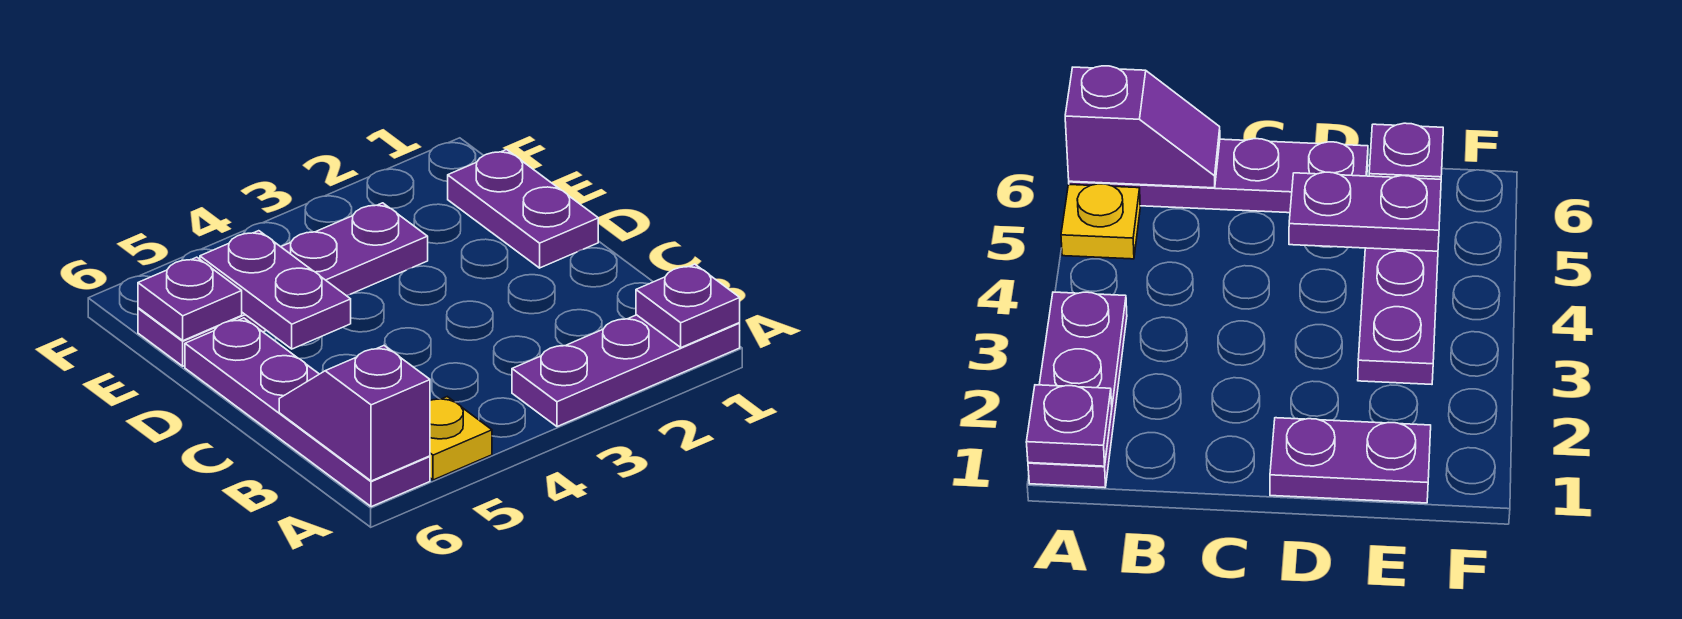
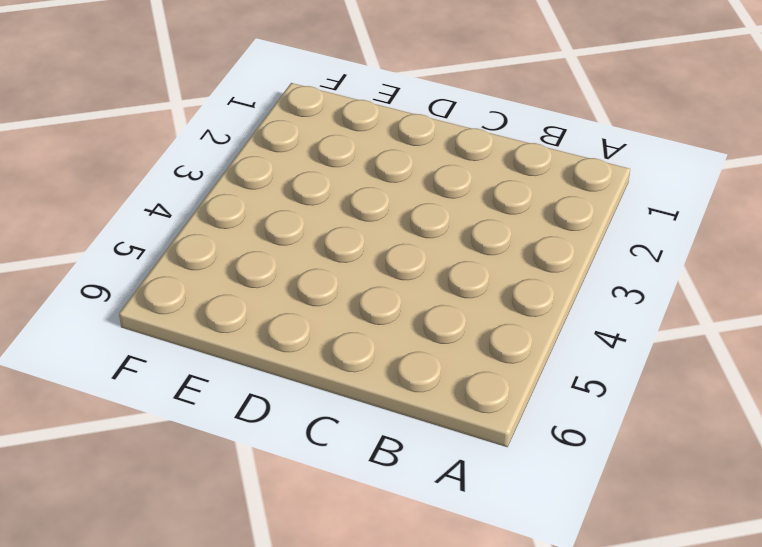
none -> purple 1x3 plate [512,315,740,427]
none -> yellow 1x1 plate [430,397,492,480]

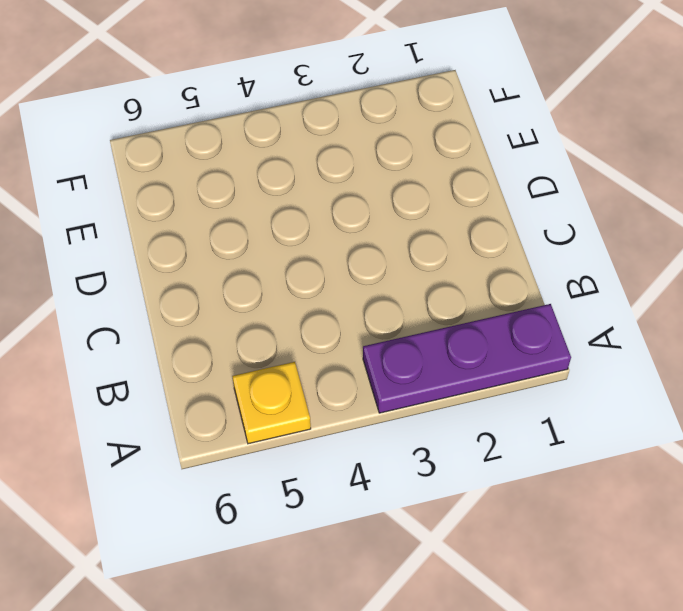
none -> purple 1x4 plate [185,318,430,507]
none -> purple 1x2 plate [448,150,598,268]

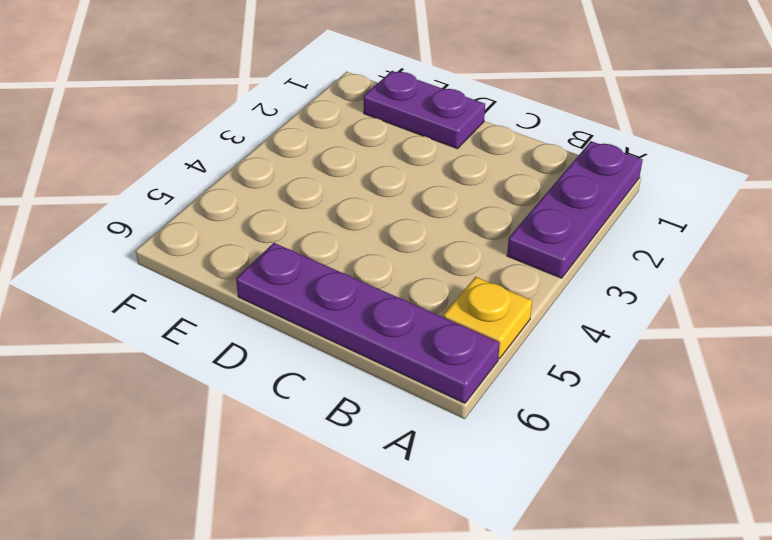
none -> purple 1x4 plate [138,203,428,366]
none -> purple 1x1 plate [636,264,740,347]

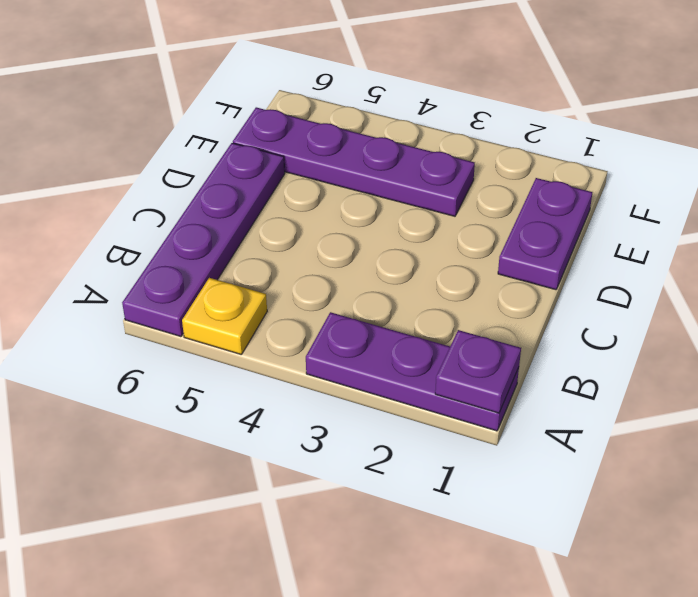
none -> purple 1x2 slope [279,346,430,481]
none -> purple 1x2 plate [200,231,351,349]

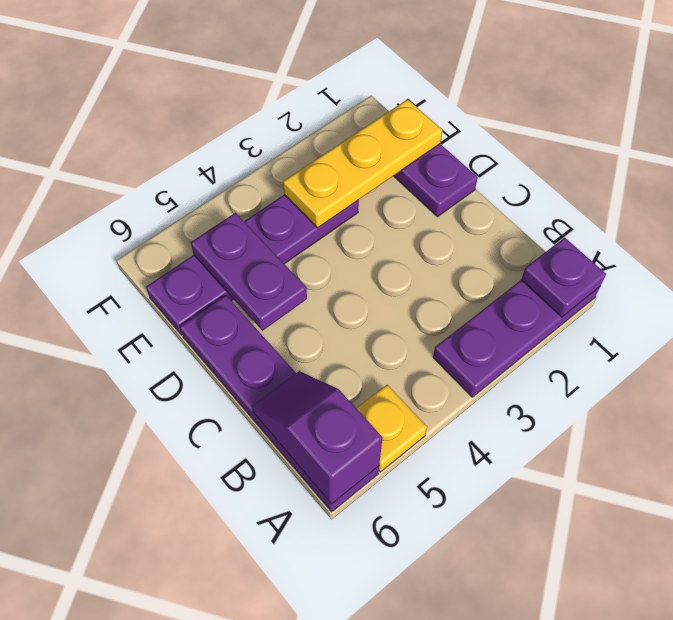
yellow 1x3 plate [283,99,442,228] -> none
none -> purple 1x1 plate [138,257,242,341]

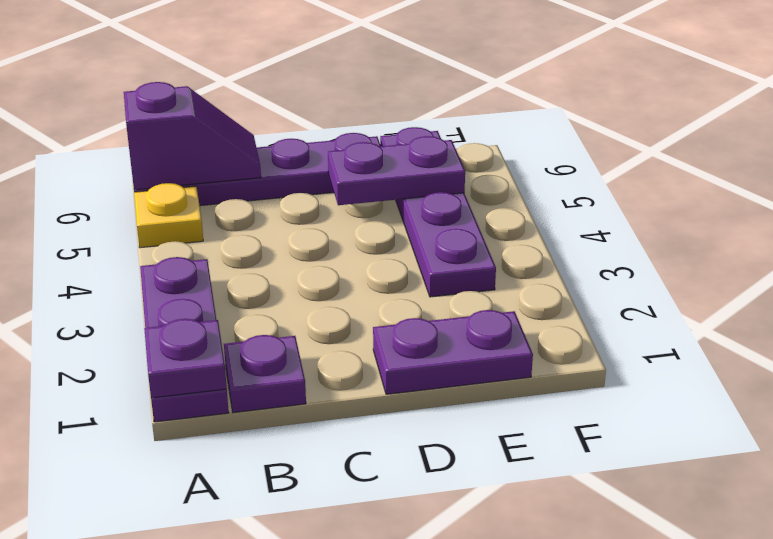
purple 1x1 plate [224,335,306,413] -> purple 1x1 plate moved to [138,257,242,341]

